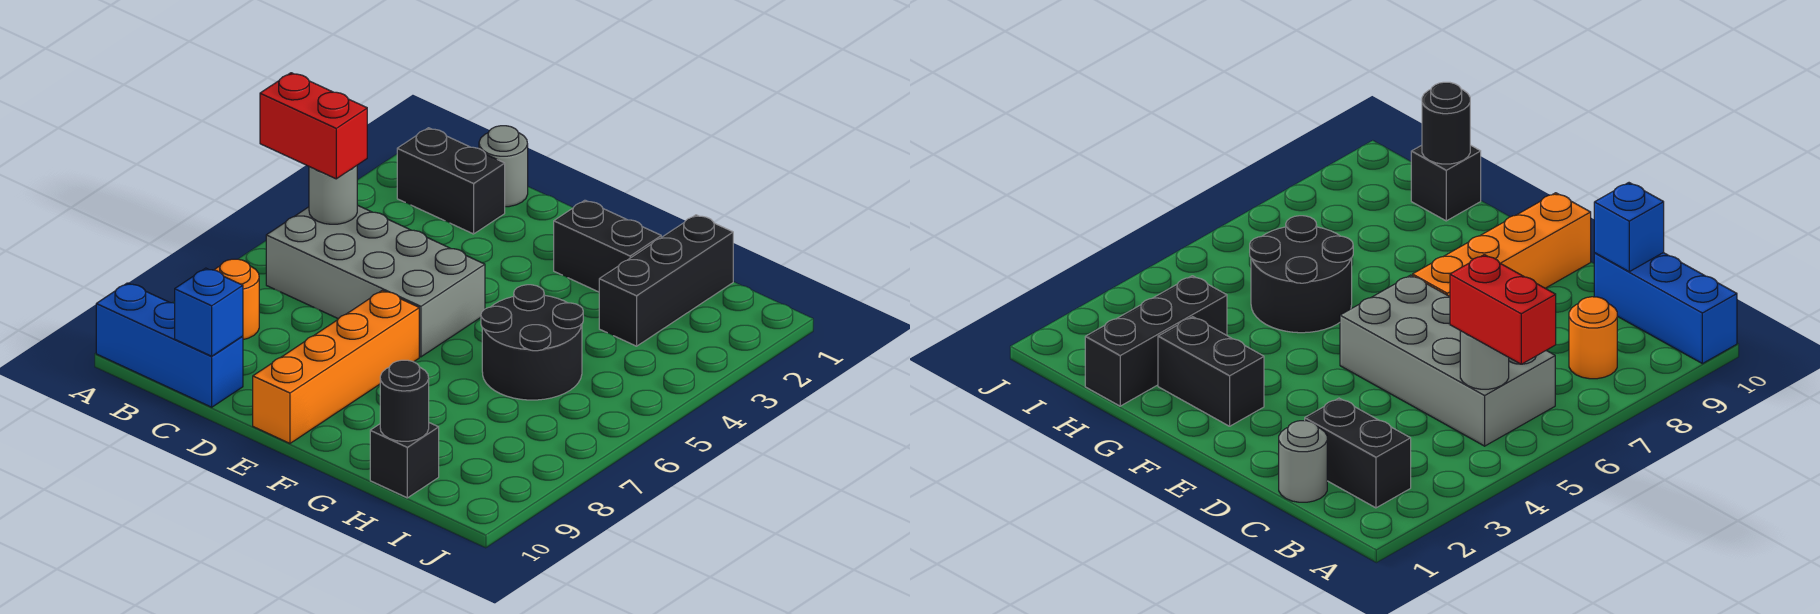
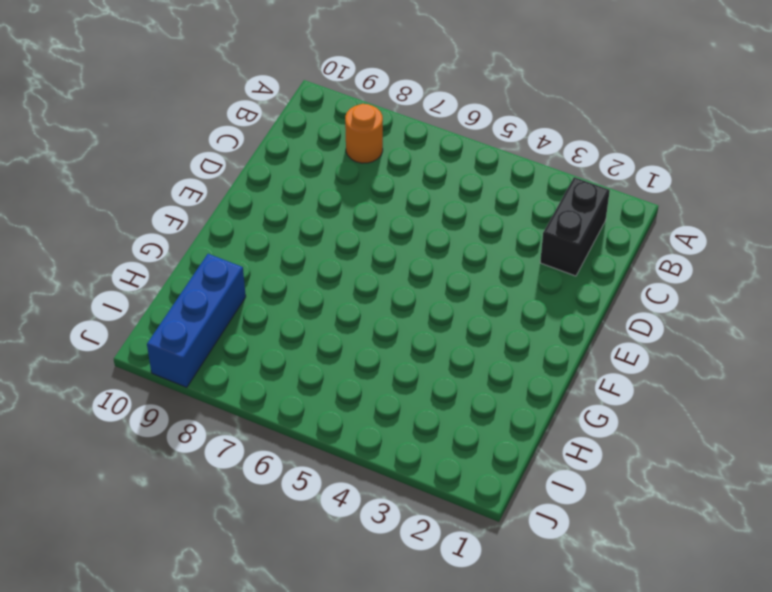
blue 1x3 brick [147,254,246,387] -> blue 1x3 brick moved to [96,283,243,407]
none -> grey 2x4 brick [266,205,485,357]
none -> grey 1x1 round brick [479,126,528,207]
none -> orange 1x4 brick [253,290,419,443]

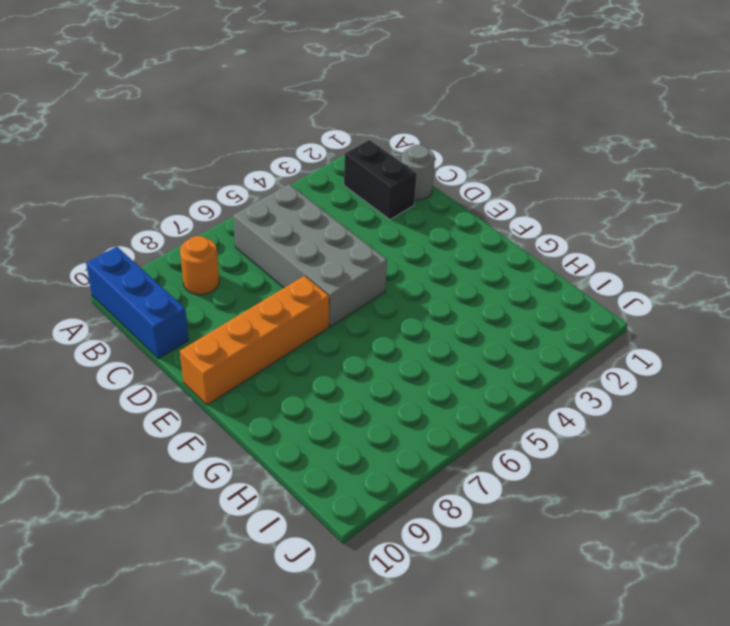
none -> black 1x2 brick [554,200,661,292]
none -> black 2x2 round brick [481,285,583,400]
none -> black 1x3 brick [599,215,733,346]

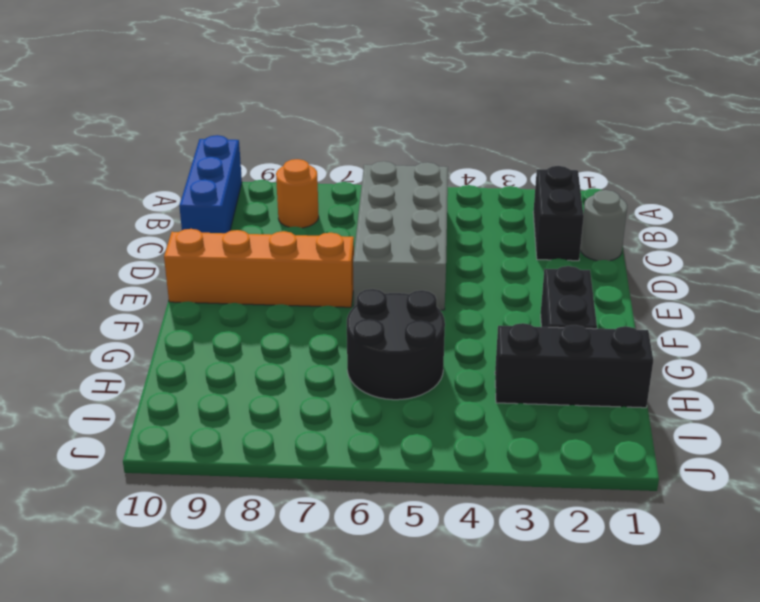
none -> black 1x1 brick [370,423,439,498]
none -> grey 1x1 round brick [309,166,357,224]
none -> blue 1x1 brick [175,268,243,356]

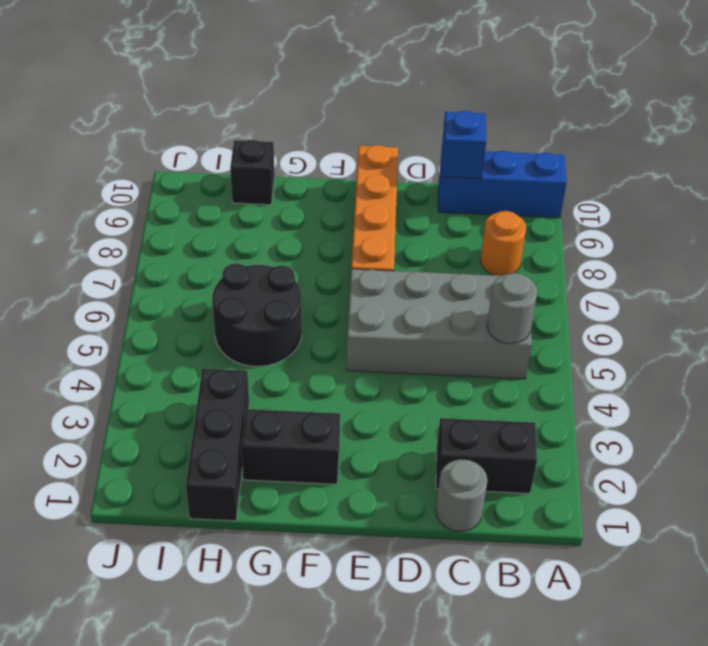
none -> black 1x1 round brick [380,360,429,441]
none -> red 1x2 brick [260,73,367,179]

